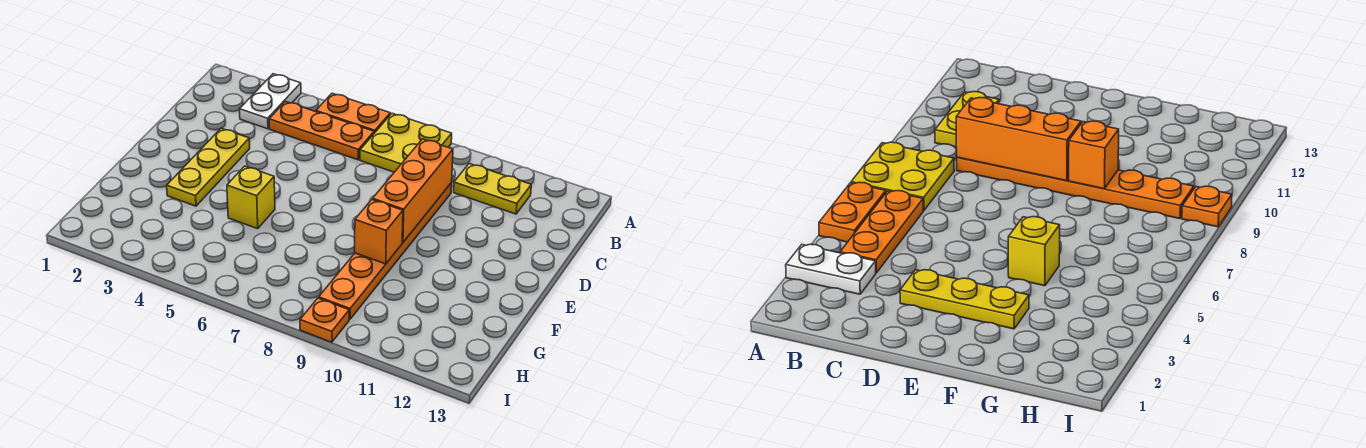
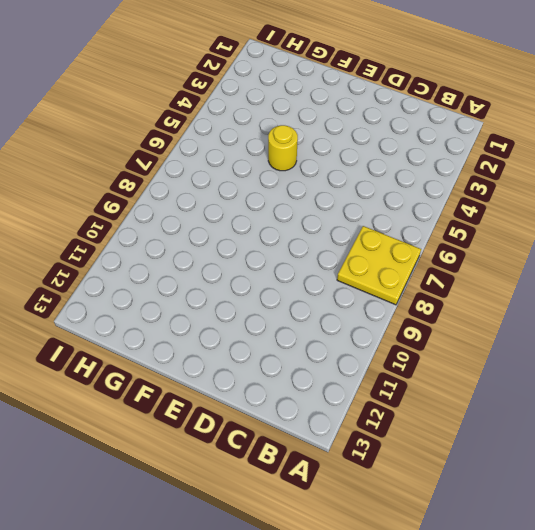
yellow 1x1 round brick [268,125,298,171] -> yellow 1x1 brick [227,166,275,229]
none -> white 1x2 plate [240,74,301,129]
none -> orange 1x2 plate [316,93,390,133]

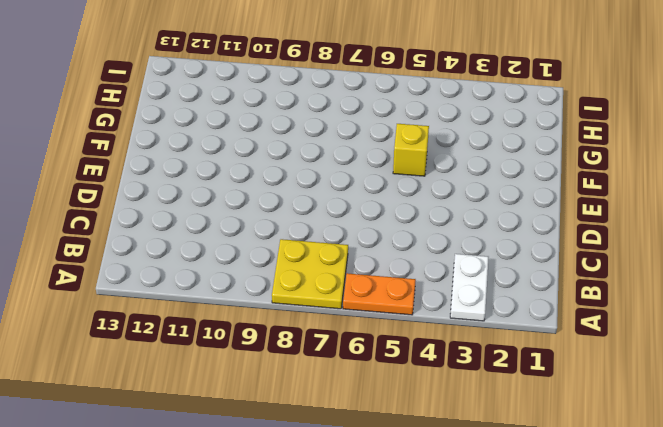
none -> orange 1x3 plate [269,102,374,160]
none -> yellow 1x2 plate [454,164,531,214]

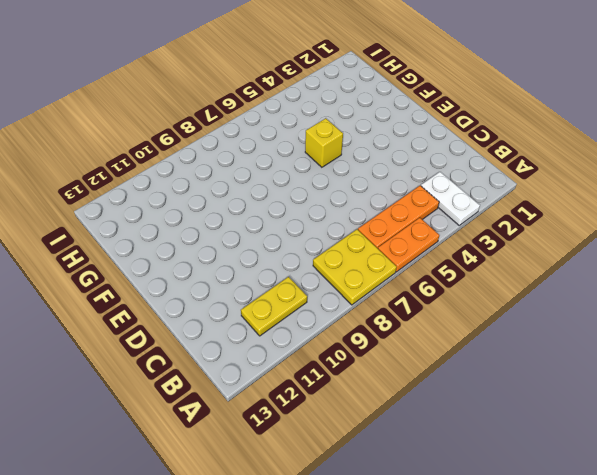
none -> orange 1x6 plate [319,183,452,319]
none -> yellow 1x3 plate [167,128,250,206]

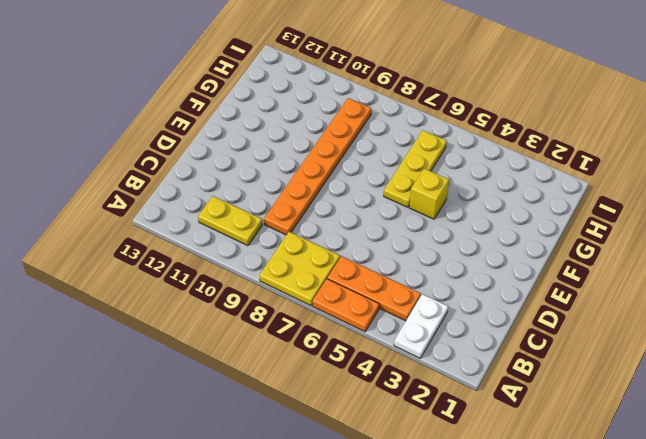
yellow 1x3 plate [384,130,447,207] -> yellow 1x3 plate moved to [167,128,250,206]
none -> orange 1x1 plate [300,298,349,342]
none -> orange 1x3 brick [373,139,453,243]

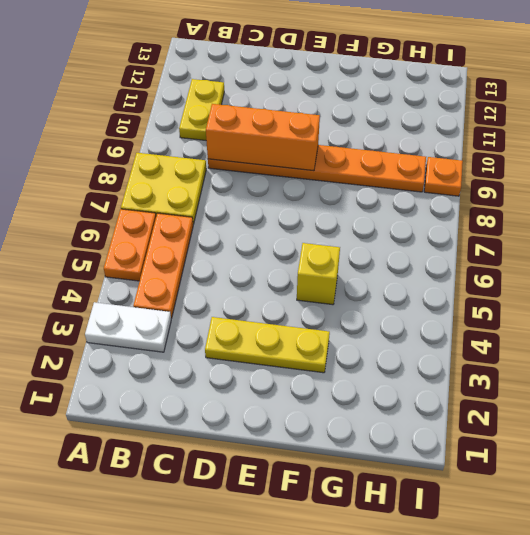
none -> orange 1x1 brick [355,200,403,264]

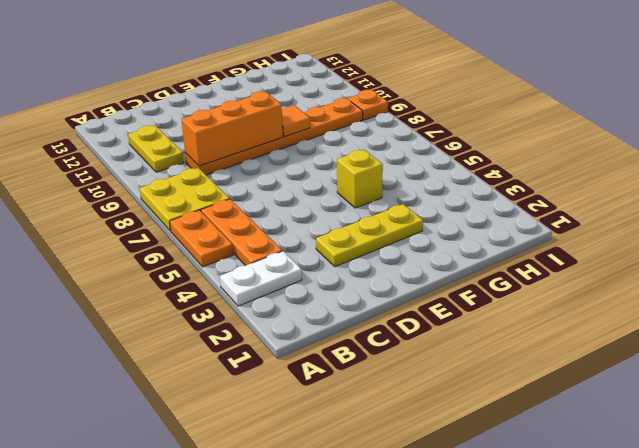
orange 1x1 tile [282,105,310,137] -> orange 1x1 brick [355,200,403,264]

